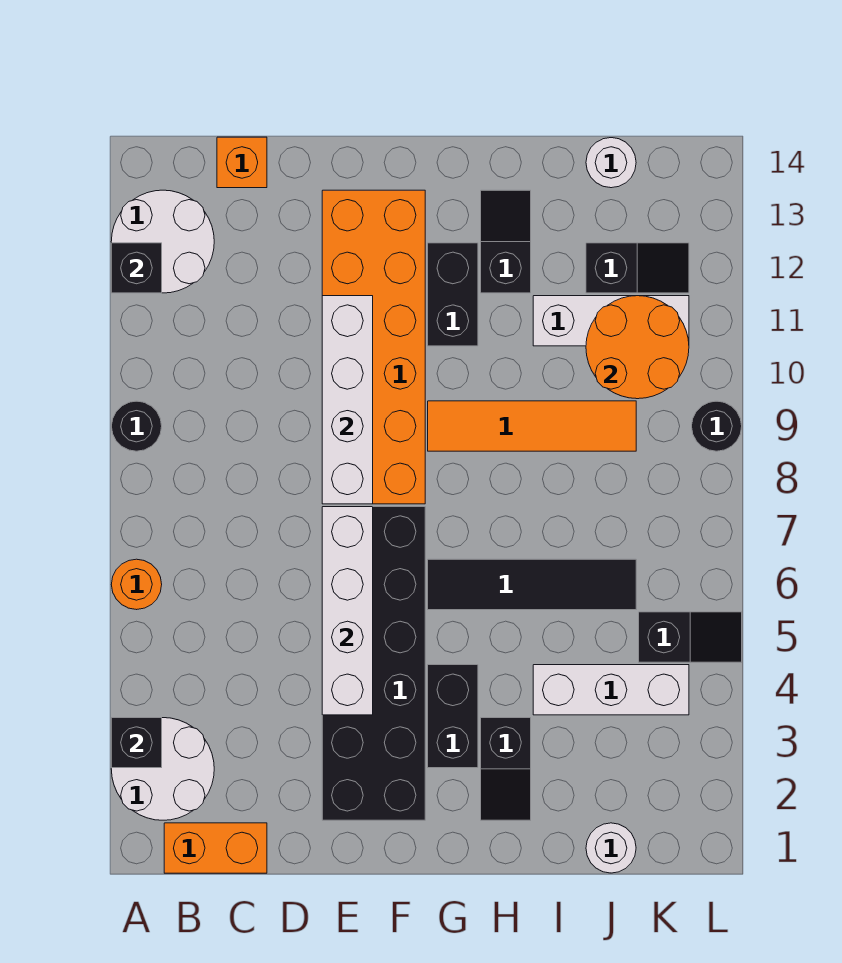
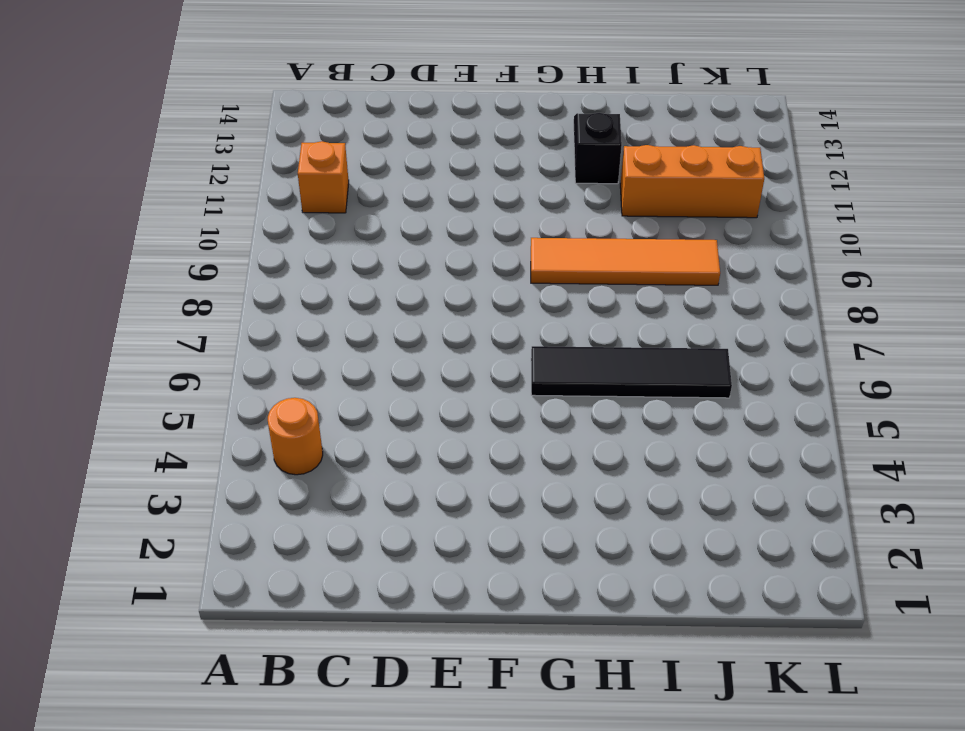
orange 1x1 round brick [268,398,323,475] -> orange 1x1 round brick moved to [111,559,162,610]
orange 1x1 brick [298,141,349,213] -> orange 1x1 brick moved to [217,137,267,188]
orange 1x3 brick [620,145,764,218] -> white 1x3 brick [533,296,689,346]
none -> white 2x2 round brick [111,718,214,820]
none -> black 1x1 round brick [111,401,162,451]
none -> white 2x2 round brick [111,190,214,293]

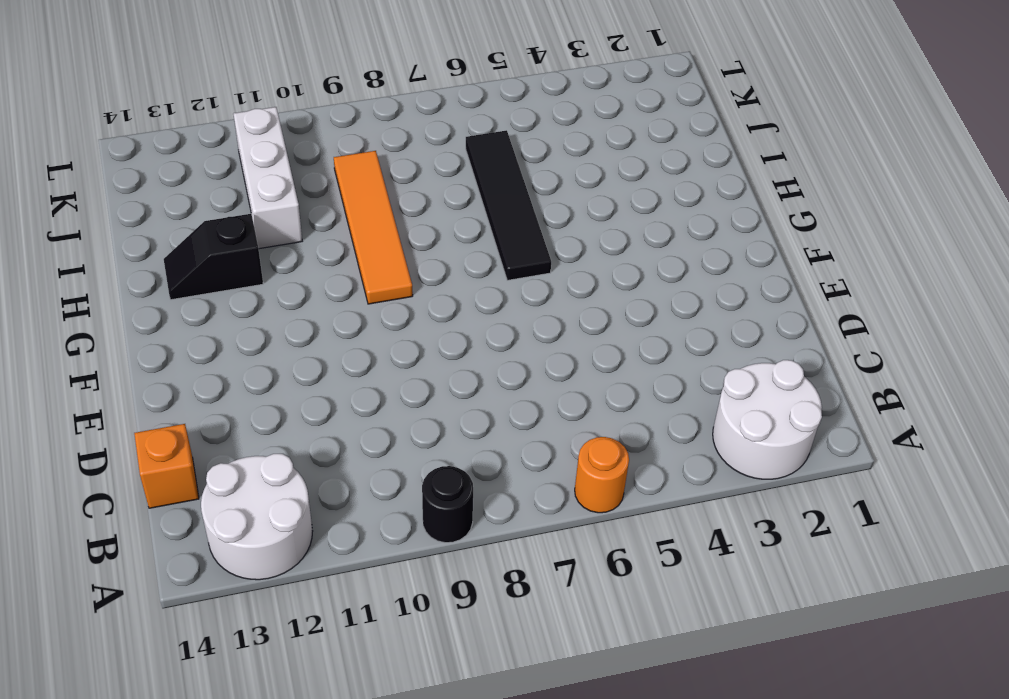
none -> orange 1x2 brick [164,823,267,873]
none -> black 2x6 brick [322,507,425,820]
none -> orange 2x6 brick [322,190,425,504]

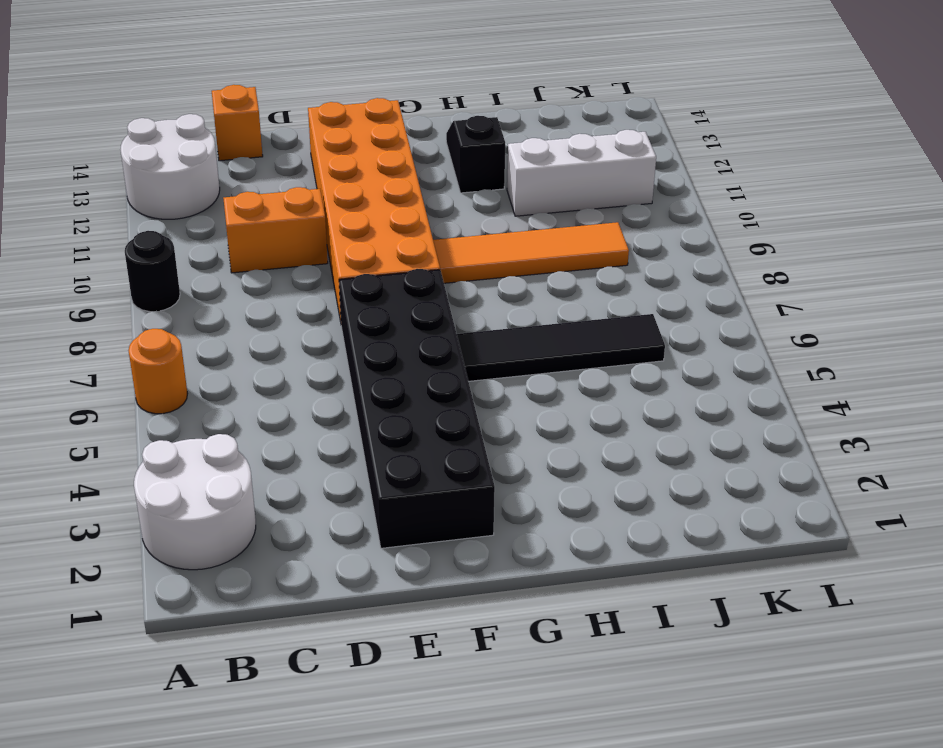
orange 1x2 brick [223,187,328,273] -> orange 1x2 brick moved to [164,823,267,873]
none -> black 1x2 brick [428,665,478,768]
none -> black 1x2 brick [428,243,478,346]
none -> black 1x2 slope [481,718,531,820]

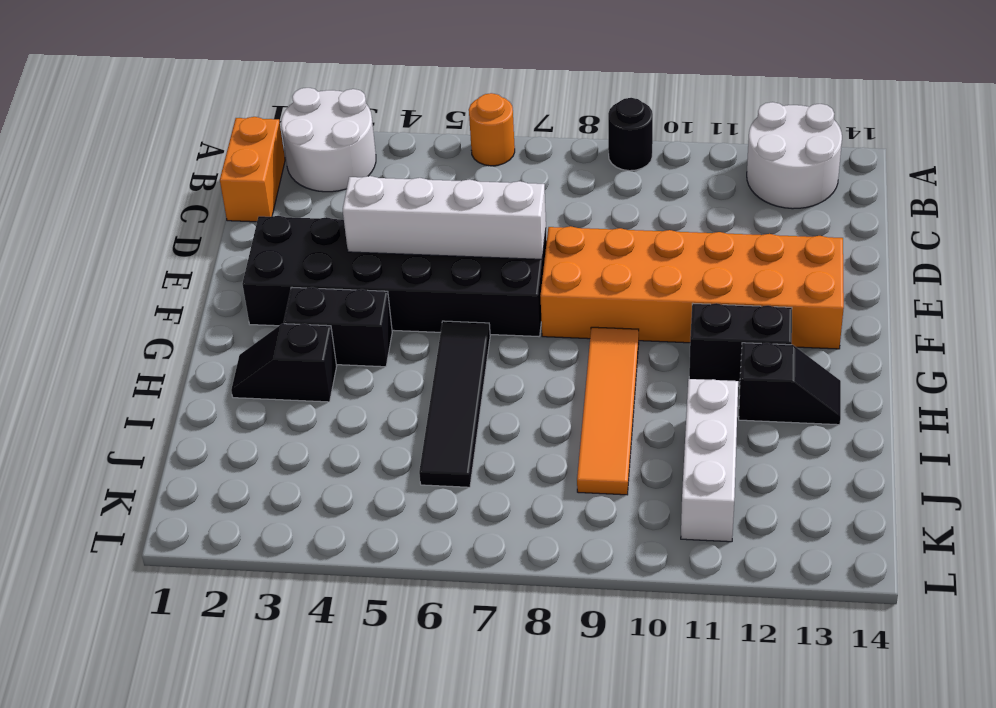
none -> orange 1x1 brick [217,137,267,188]
none -> white 1x3 brick [533,665,689,715]
none -> white 1x1 round brick [586,823,636,873]

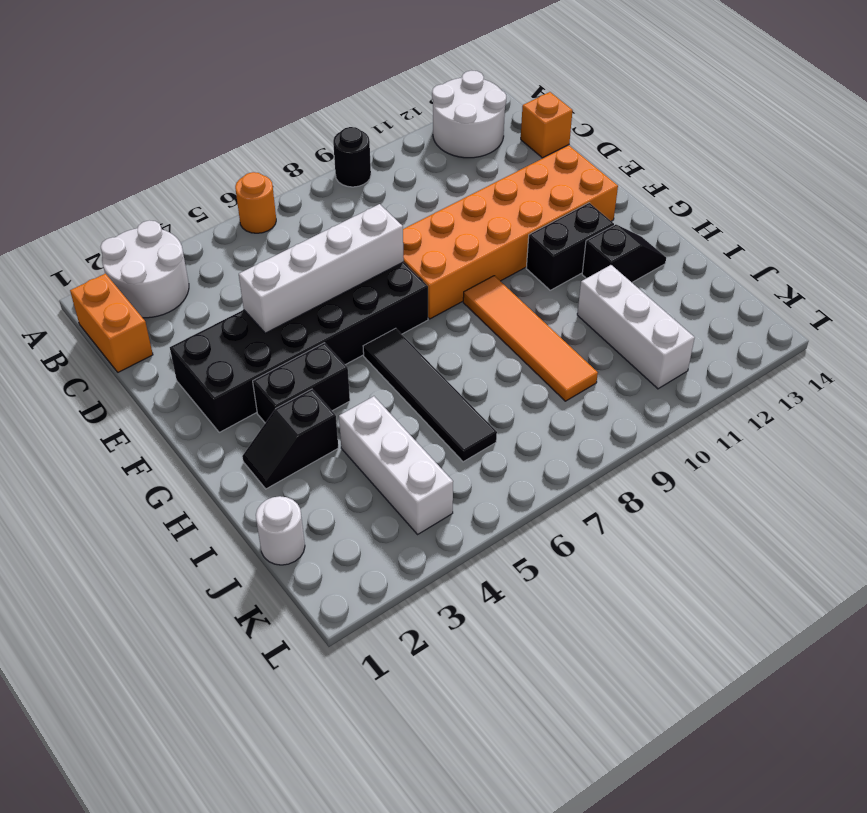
none -> black 1x2 slope [586,243,689,293]
none -> white 1x1 round brick [586,138,636,188]
none -> black 1x2 slope [639,612,742,662]

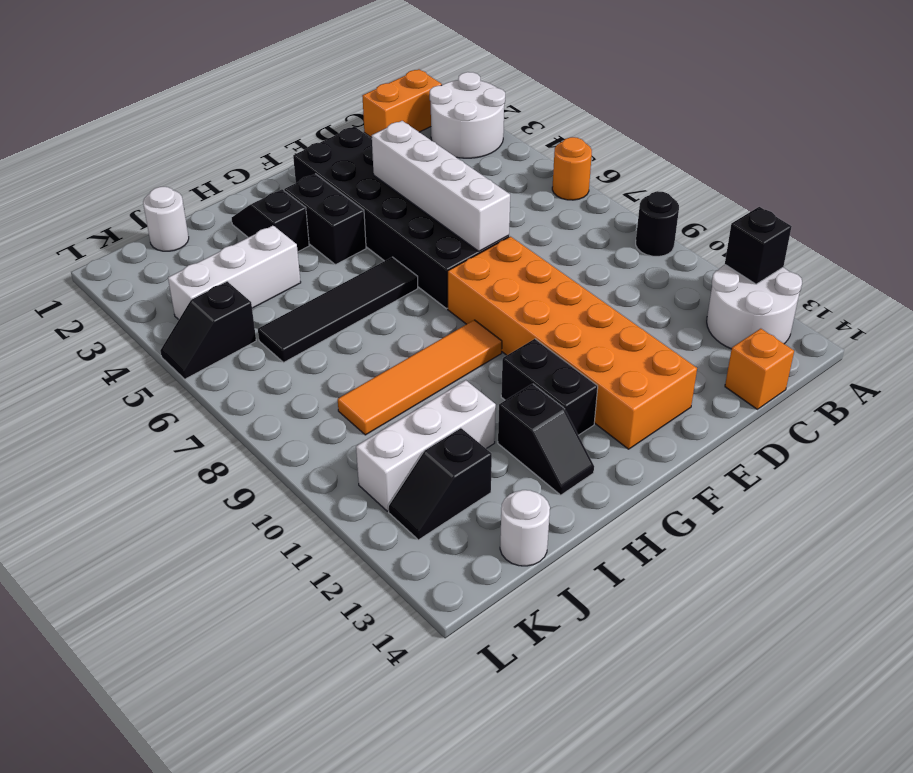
none -> black 1x1 round brick [692,401,742,451]
none -> black 1x1 brick [111,718,162,768]
none -> white 1x4 brick [322,296,373,504]

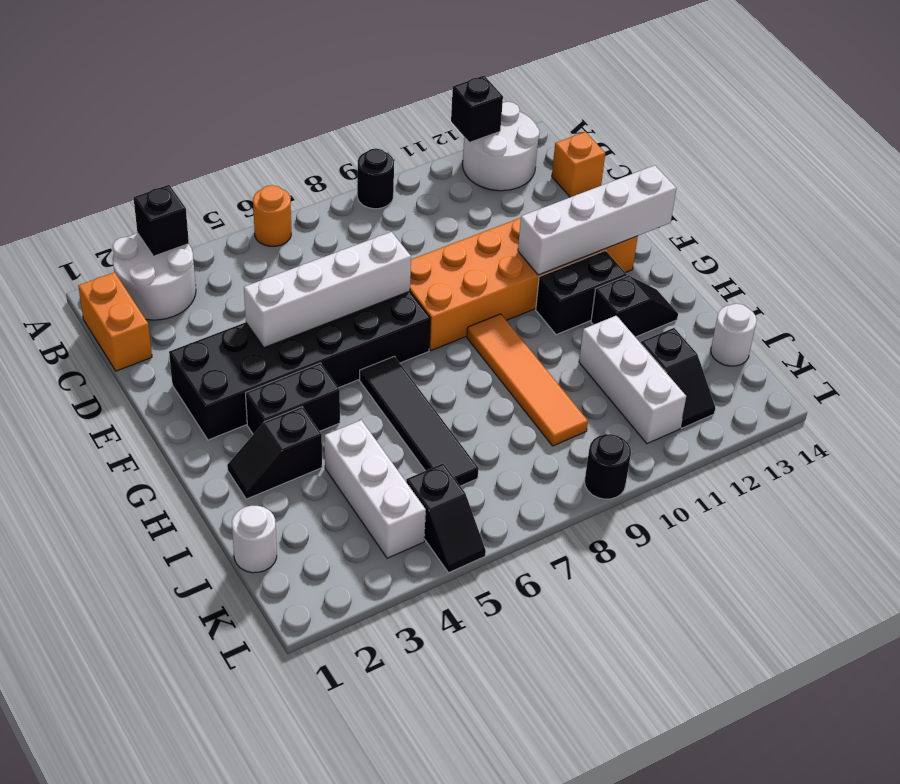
white 1x4 brick [518,165,676,275] -> white 1x4 brick moved to [322,296,373,504]
none -> orange 2x2 round brick [586,296,689,399]

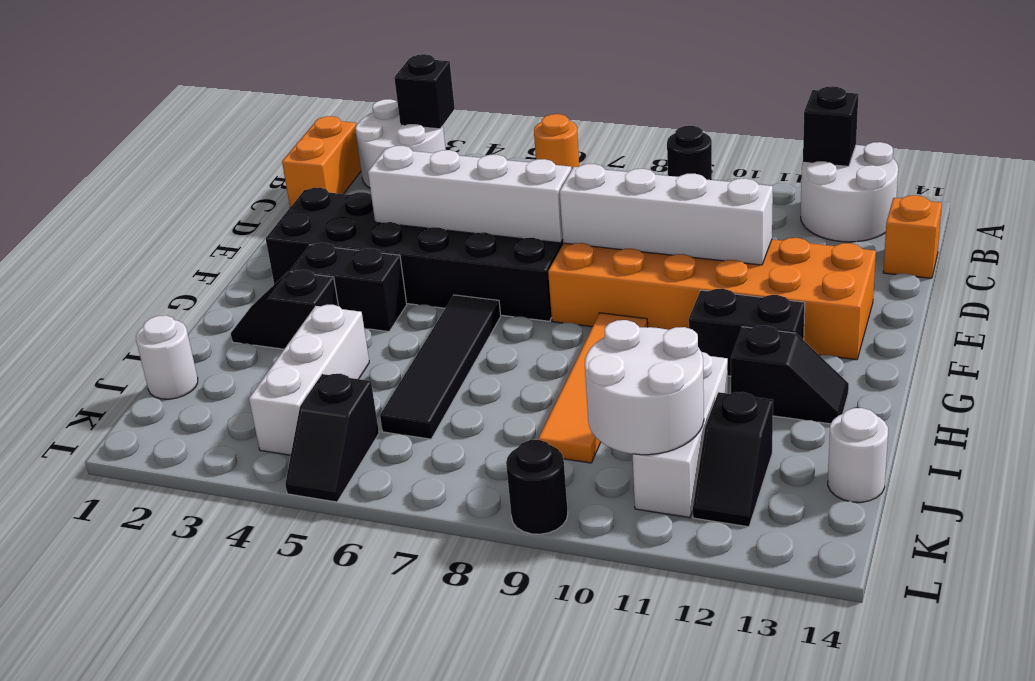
white 2x2 round brick [585,320,704,455] -> orange 2x2 round brick [586,296,689,399]

